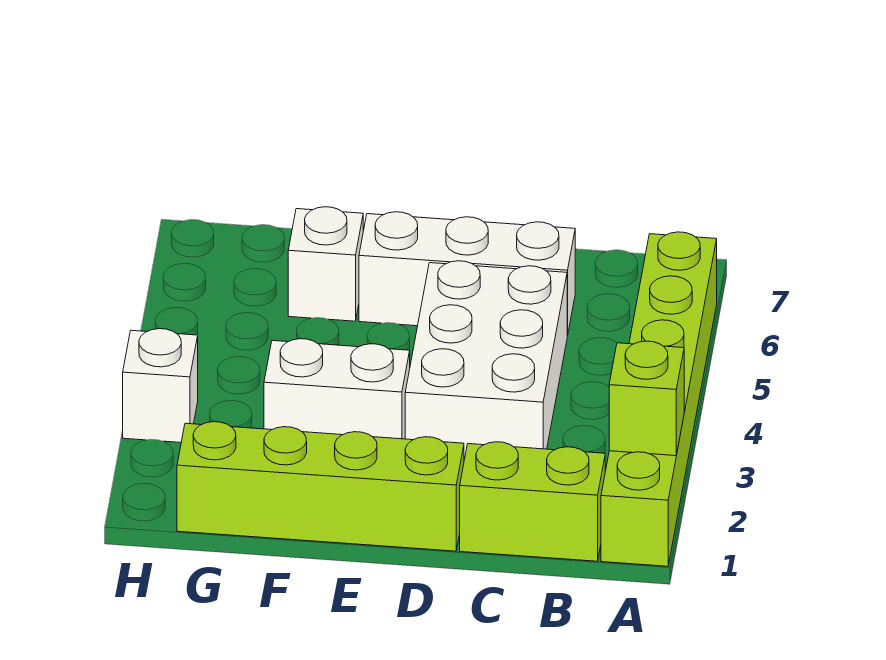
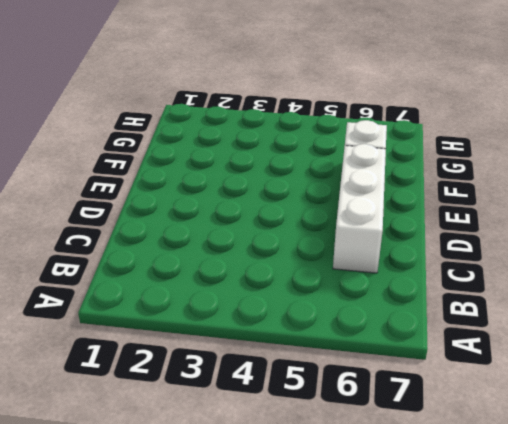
none -> lime 1x6 brick [601,232,717,566]
none -> lime 1x2 brick [460,442,605,561]

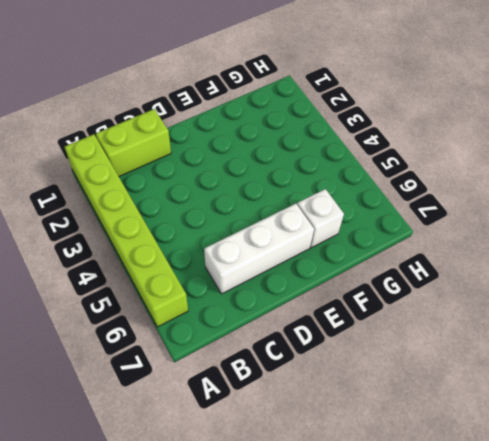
none -> white 2x3 brick [405,261,567,460]
none -> lime 1x4 brick [177,422,464,551]

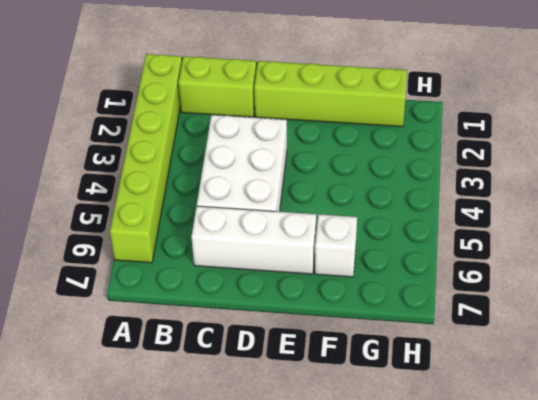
none -> white 1x2 brick [264,339,410,439]
none -> white 1x1 brick [123,329,198,443]

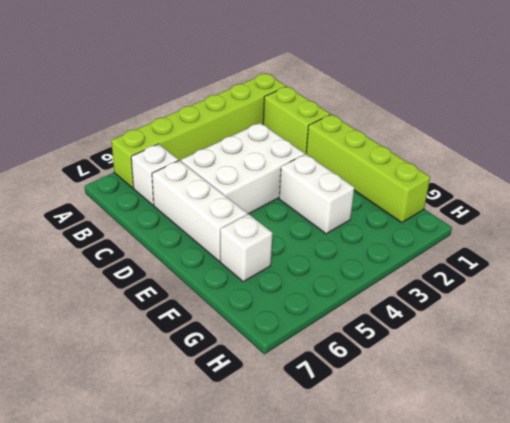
white 1x1 brick [131,144,179,205] -> white 1x1 brick moved to [123,329,198,443]
none -> lime 1x1 brick [609,341,684,456]

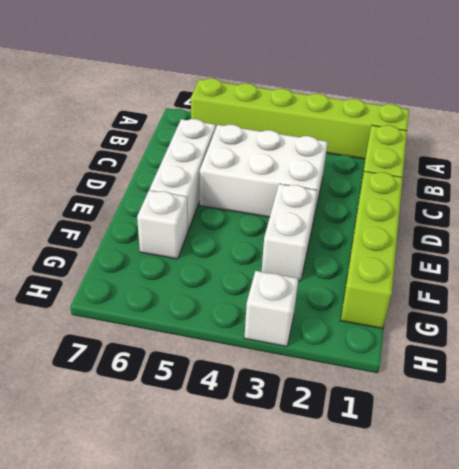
none -> lime 1x1 brick [609,341,684,456]

